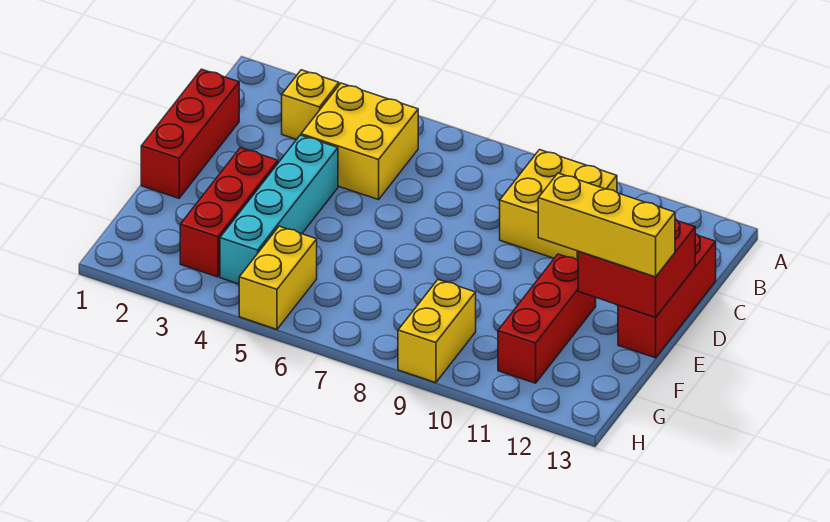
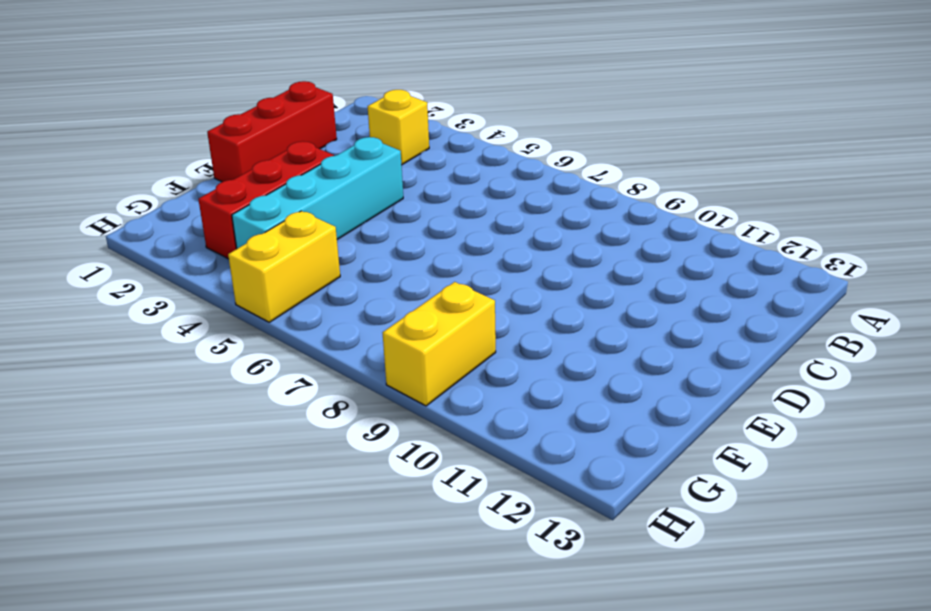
none -> yellow 2x2 brick [301,83,418,200]
none -> yellow 2x2 brick [500,150,617,260]
none -> red 1x3 brick [618,234,716,358]

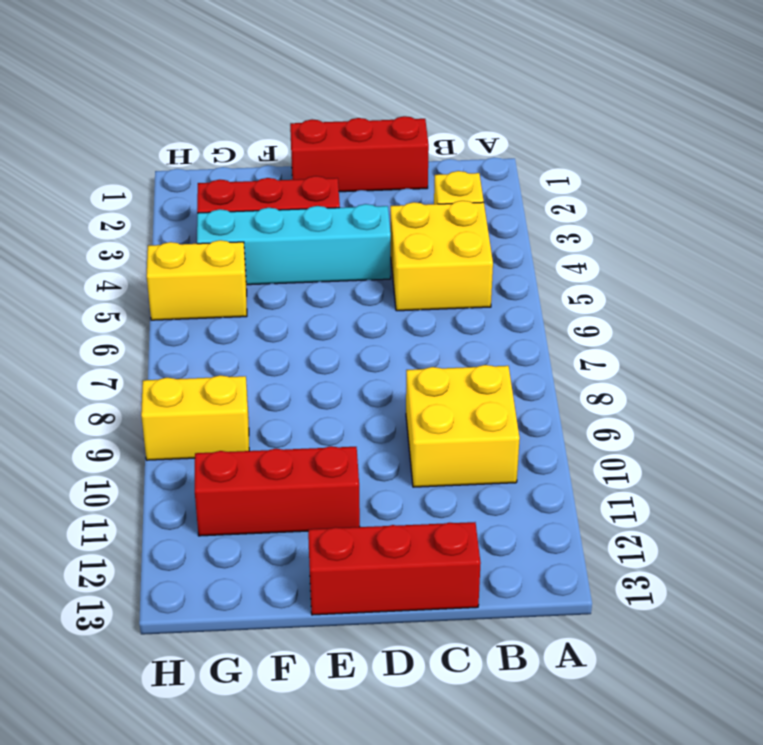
none -> red 2x2 brick [578,219,695,317]
none -> yellow 1x3 brick [538,173,675,277]

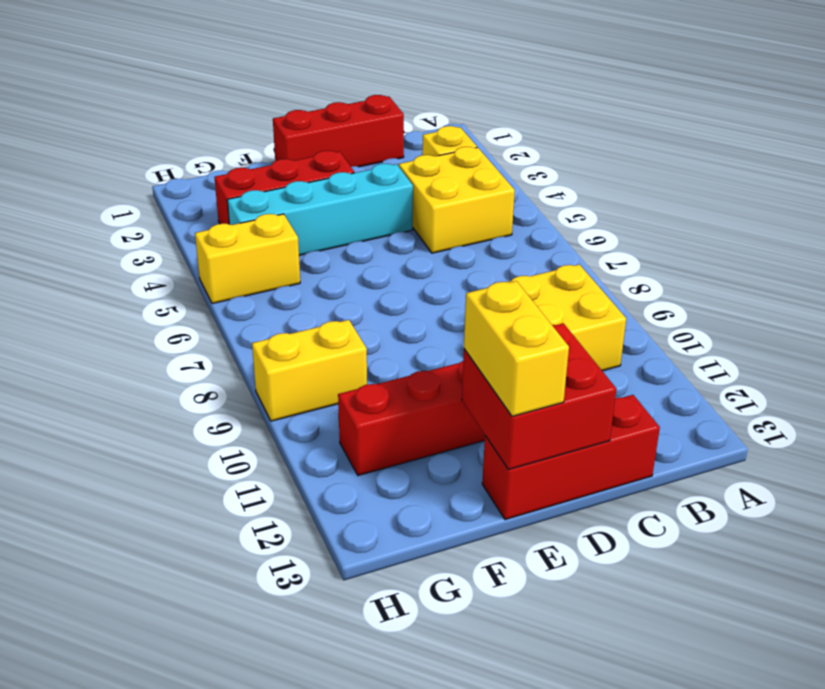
yellow 1x2 brick [464,281,569,416] -> yellow 1x3 brick [538,173,675,277]

